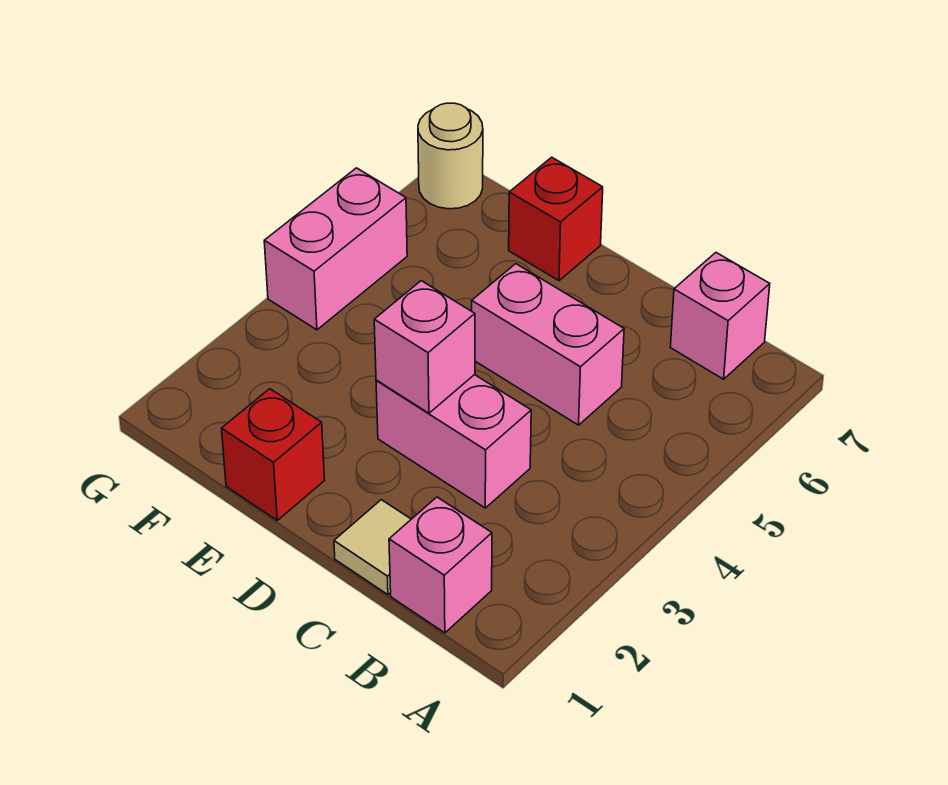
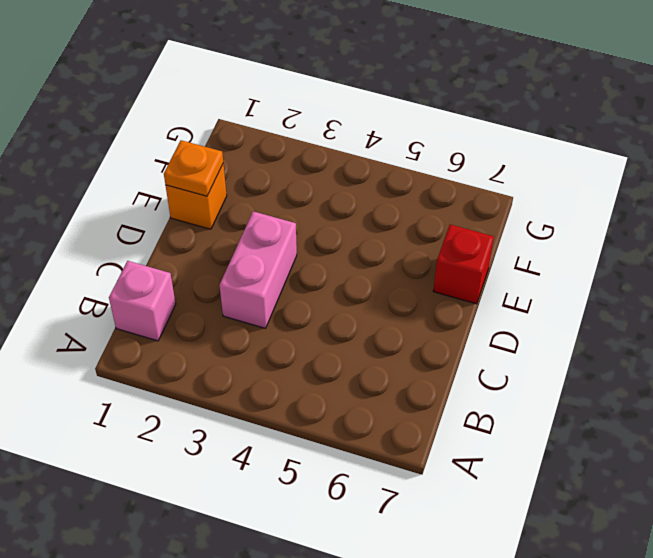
orange 1x1 brick [166,164,227,229] -> red 1x1 brick [221,389,325,520]
orange 1x1 plate [164,140,223,196] -> none
none -> pink 1x1 brick [670,253,770,379]
none -> tan 1x1 tile [334,500,411,595]

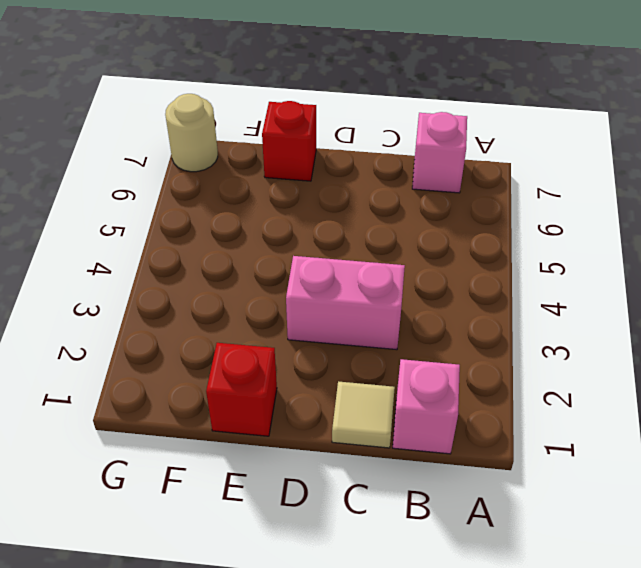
none -> pink 1x2 brick [472,264,624,425]
none -> pink 1x2 brick [264,168,407,330]

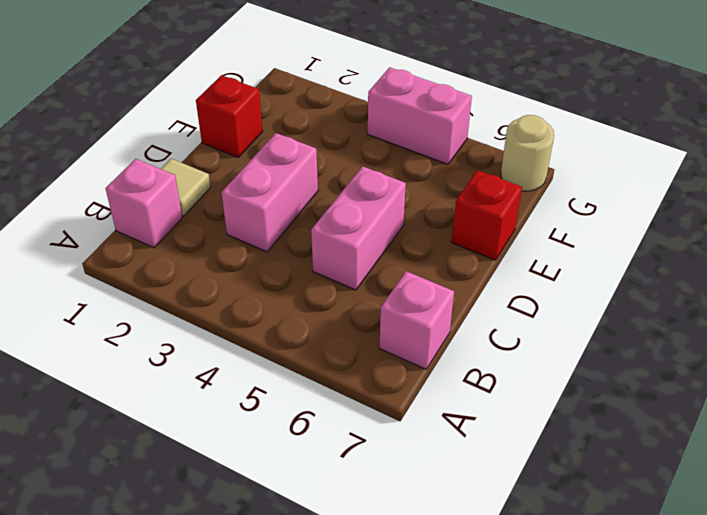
none -> pink 1x1 brick [374,281,475,413]

